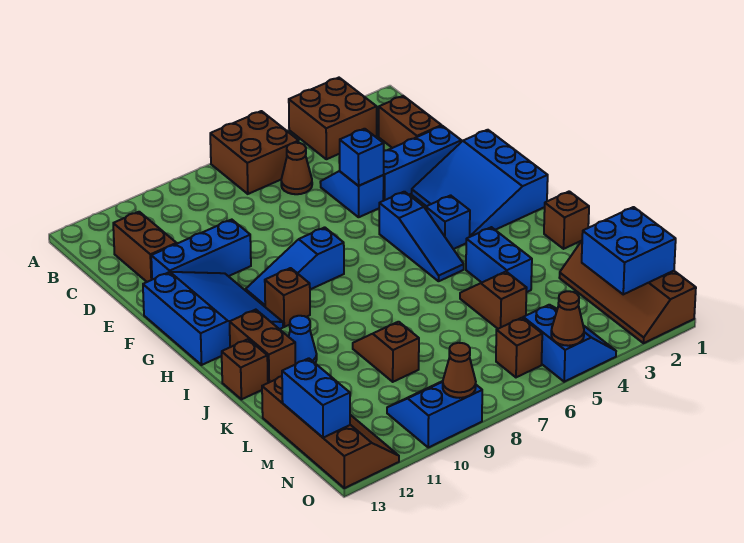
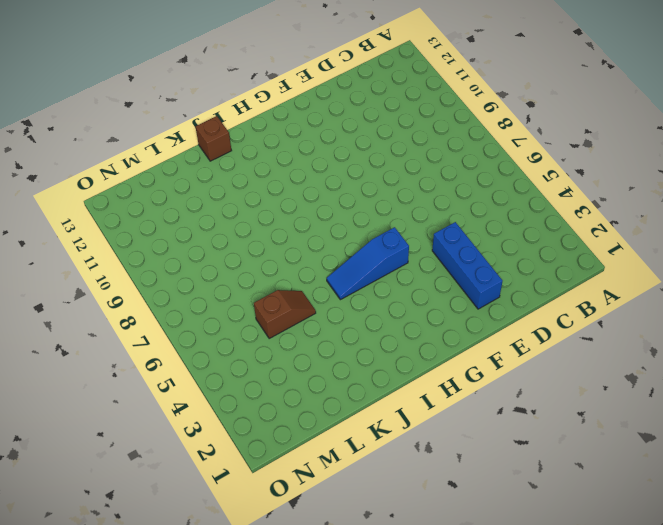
none -> brown 2x2 brick [289,78,377,159]
none -> brown 2x2 brick [210,111,299,194]
none -> brown 1x2 brick [379,96,441,148]
none -> brown 1x1 cone [281,143,312,194]

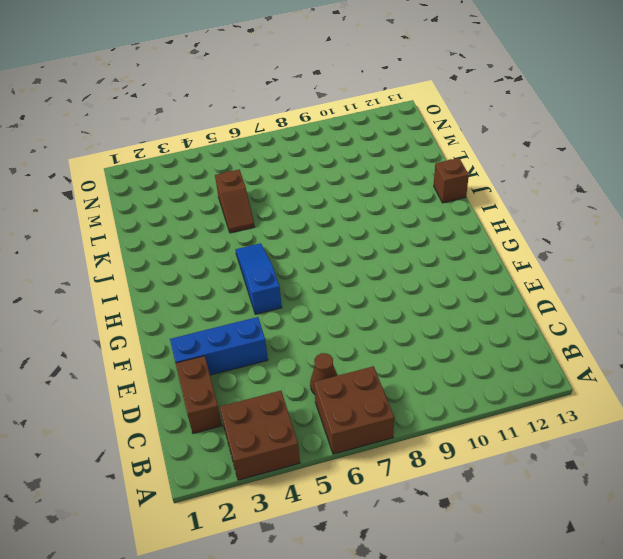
none -> brown 1x2 brick [113,212,177,282]
none -> blue 1x2 slope [320,171,384,217]
none -> blue 1x3 brick [151,220,251,280]
none -> blue 3x3 slope [412,130,548,237]

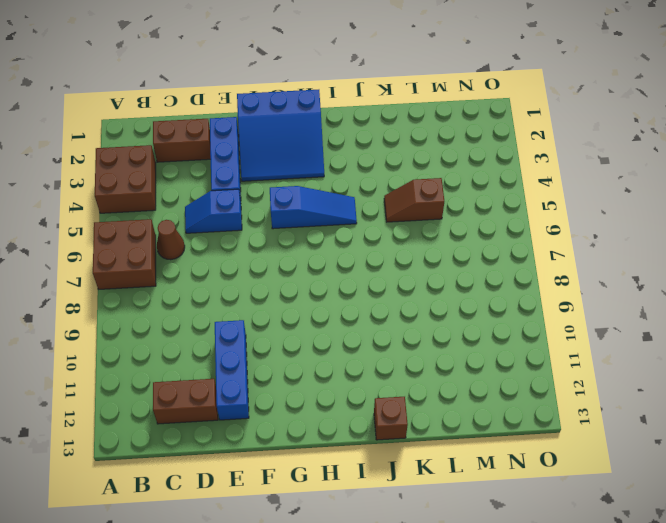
none -> blue 3x3 slope [143,272,283,365]
none -> blue 1x3 slope [246,227,344,307]
none -> blue 1x1 brick [426,195,470,249]
none -> brown 1x1 brick [265,268,310,327]

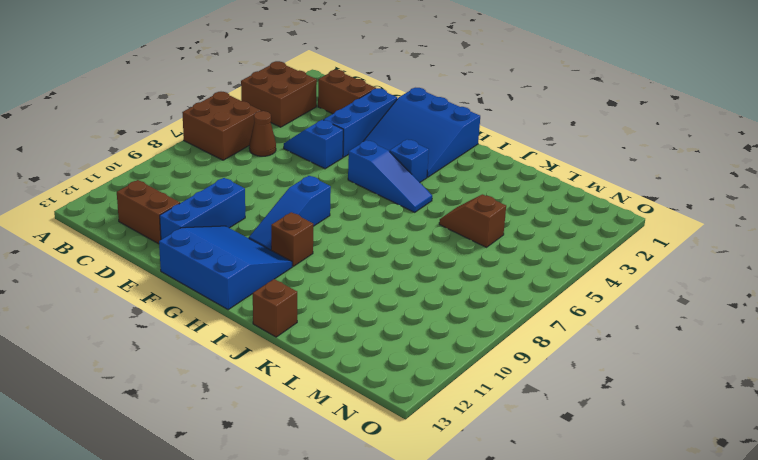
none -> brown 1x2 brick [230,310,295,383]
none -> brown 1x1 brick [544,191,589,249]
none -> blue 1x2 brick [466,227,532,292]
none -> blue 1x1 cone [289,316,317,364]

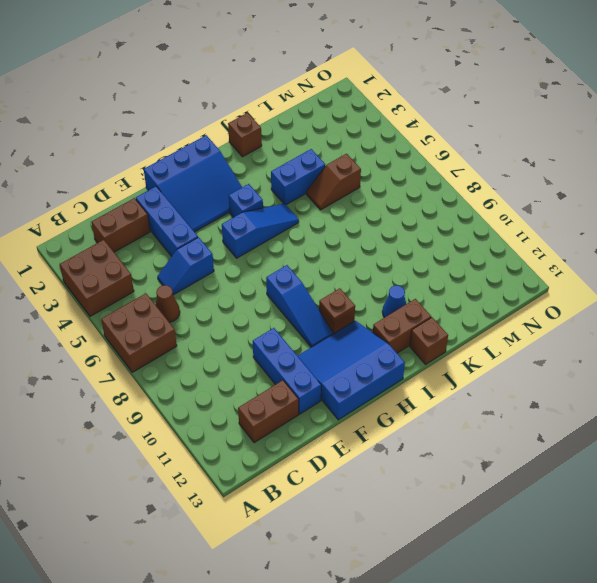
none -> brown 1x2 slope [353,322,419,382]
none -> brown 2x4 slope [559,241,696,343]
none -> brown 2x4 slope [262,376,399,488]
none -> blue 2x2 slope [523,305,616,382]

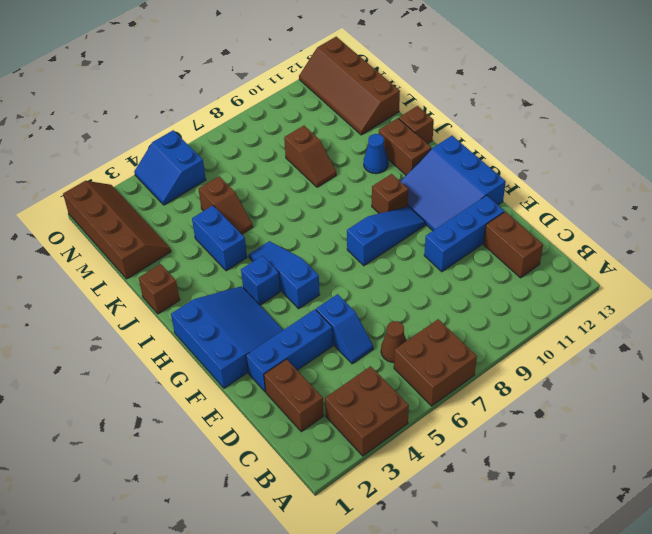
none -> brown 1x1 brick [496,318,542,377]
none -> blue 2x2 slope [387,381,482,447]
none -> blue 1x1 brick [340,129,384,186]
none -> blue 2x2 brick [582,207,676,294]

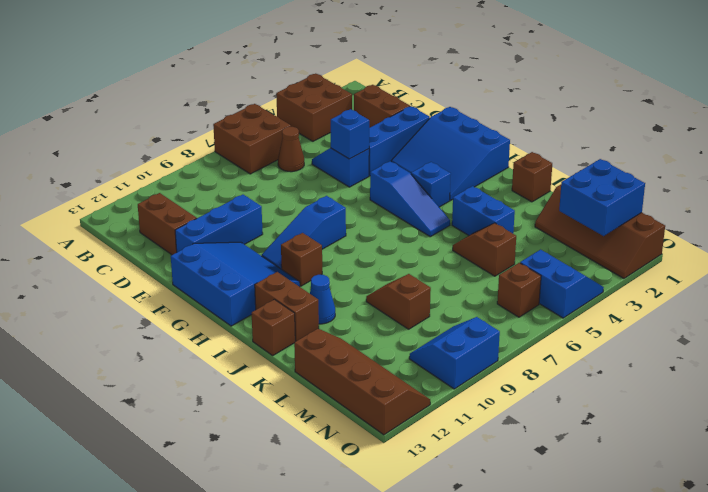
none -> blue 1x2 brick [282,358,350,438]
none -> brown 1x1 cone [551,291,584,346]
none -> brown 1x1 cone [443,343,476,398]

